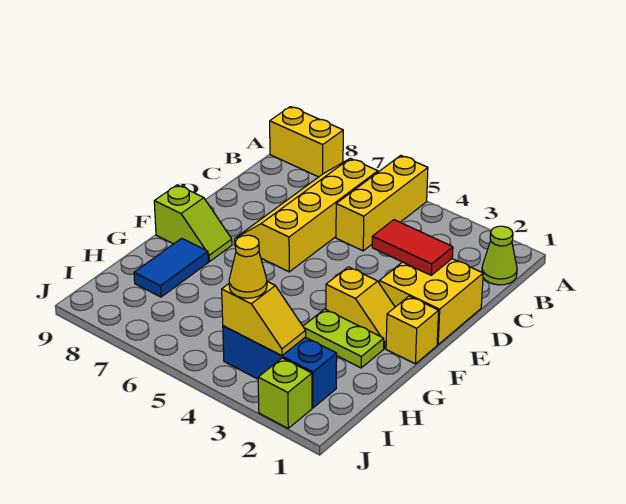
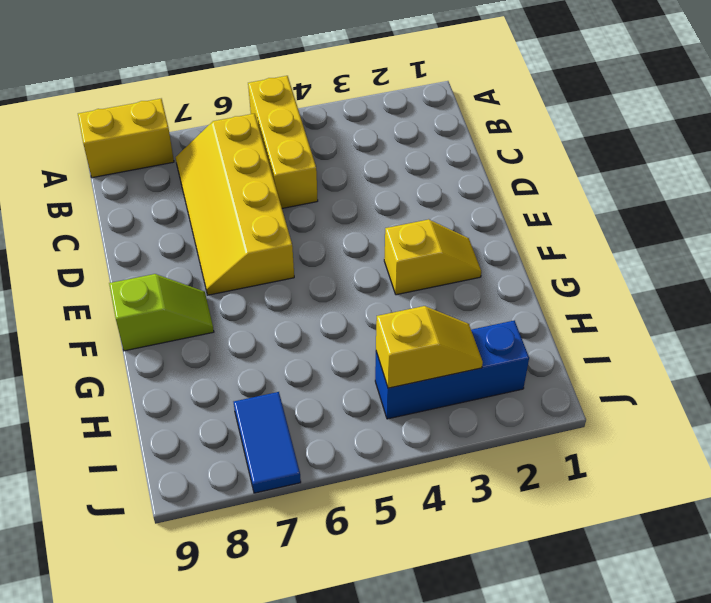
blue 1x2 tile [234,392,301,493] -> blue 1x2 tile moved to [134,238,208,297]
none -> lime 1x1 cone [482,226,517,285]
none -> yellow 2x2 brick [379,259,483,344]
none -> yellow 1x1 brick [386,296,439,364]

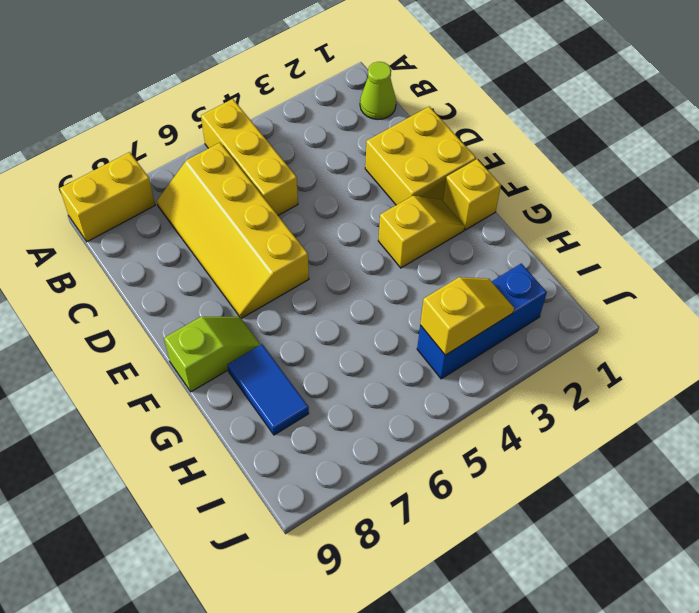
none -> lime 1x2 plate [303,309,384,368]
none -> lime 1x1 brick [258,358,312,428]
none -> red 1x2 tile [372,220,453,275]

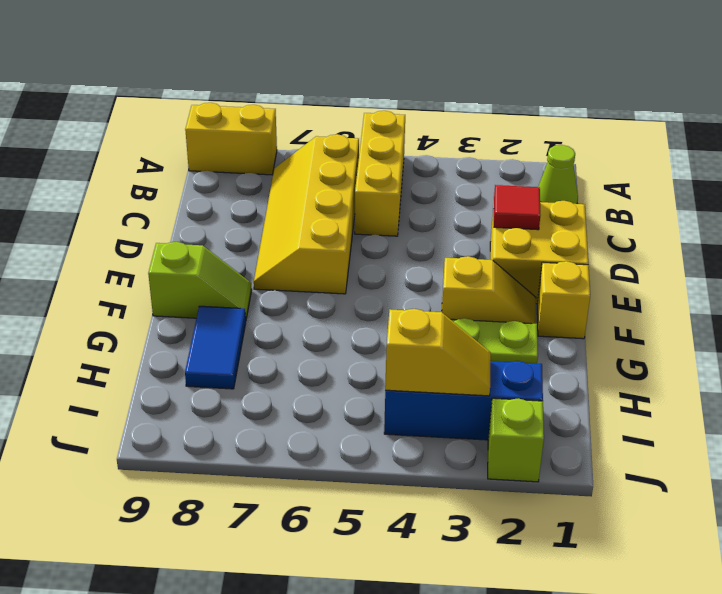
red 1x1 tile [494,185,540,230] -> red 1x2 tile [372,220,453,275]
none -> yellow 1x1 cone [229,235,267,298]

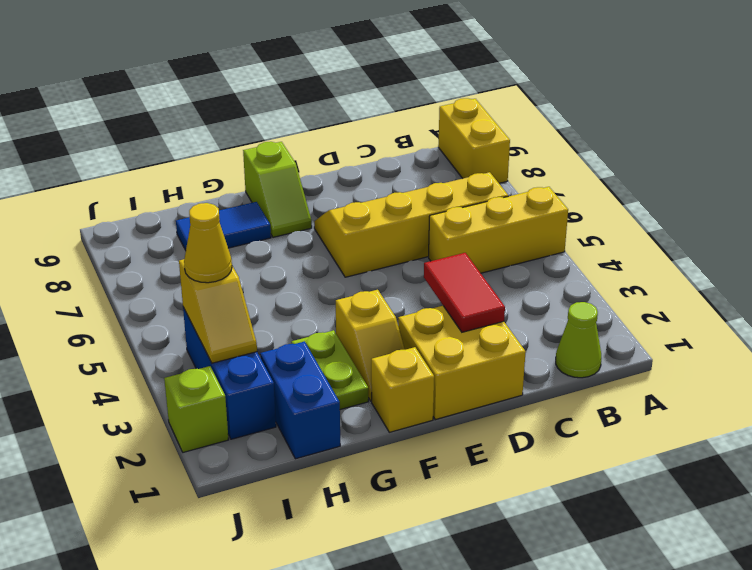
blue 1x2 brick [260,341,340,459] -> none

